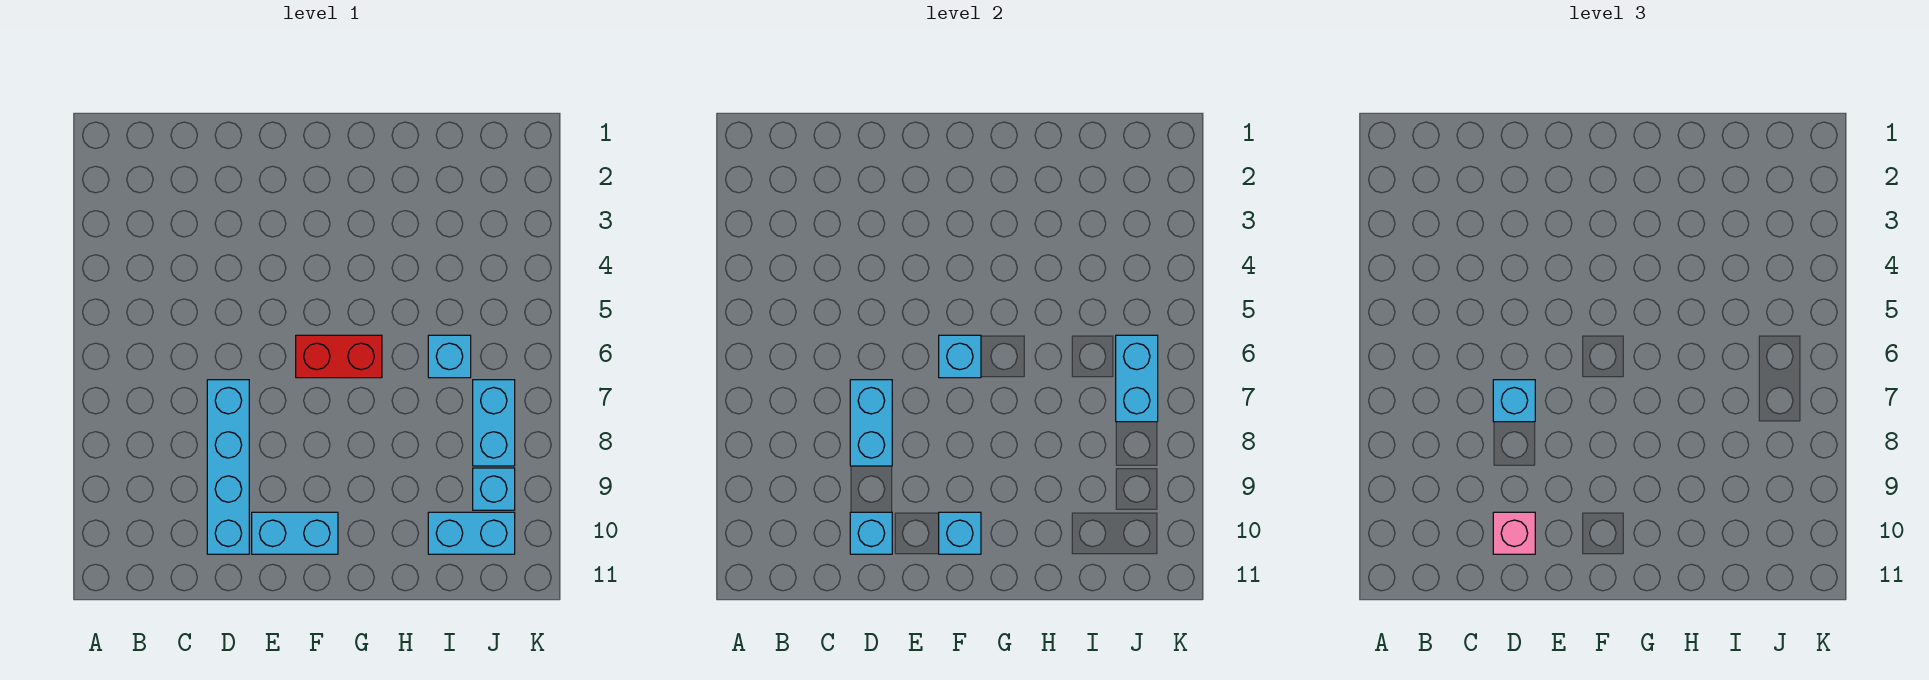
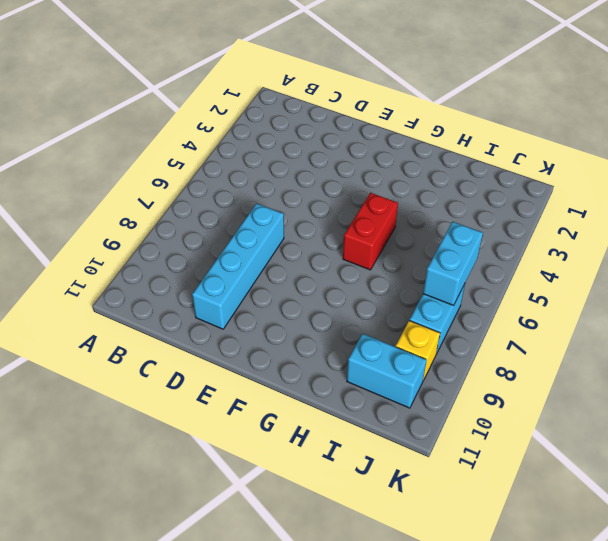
red 1x2 brick [343,193,398,270] -> red 1x2 brick turned to [296,335,382,378]
yellow 1x1 brick [396,321,440,380] -> cyan 1x1 brick [473,468,515,510]
none -> cyan 1x2 brick [252,512,338,554]
none -> cyan 1x1 brick [428,335,471,378]
none -> cyan 1x2 brick [850,380,892,466]

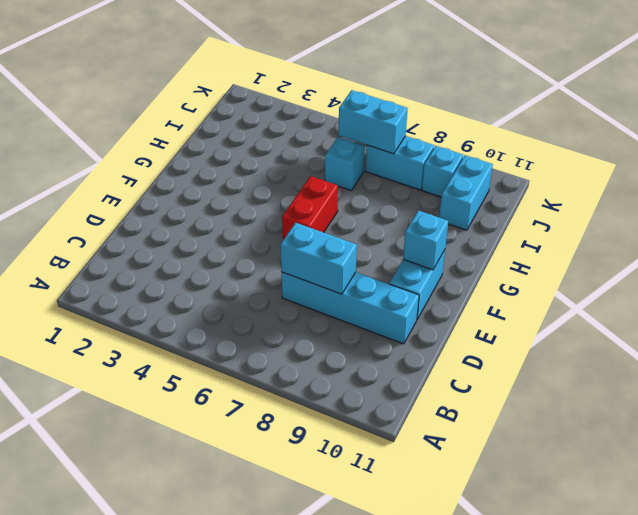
none -> cyan 1x1 brick [850,512,892,554]
none -> cyan 1x1 brick [939,335,981,378]
none -> cyan 1x1 brick [1493,380,1535,422]

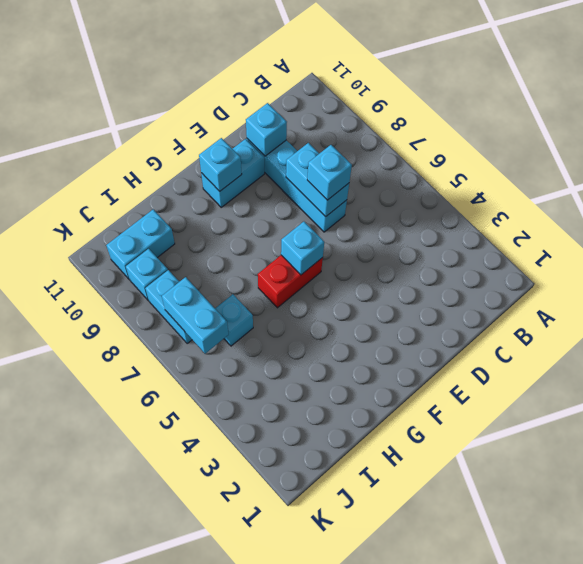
none -> pink 1x1 brick [1493,512,1535,554]

